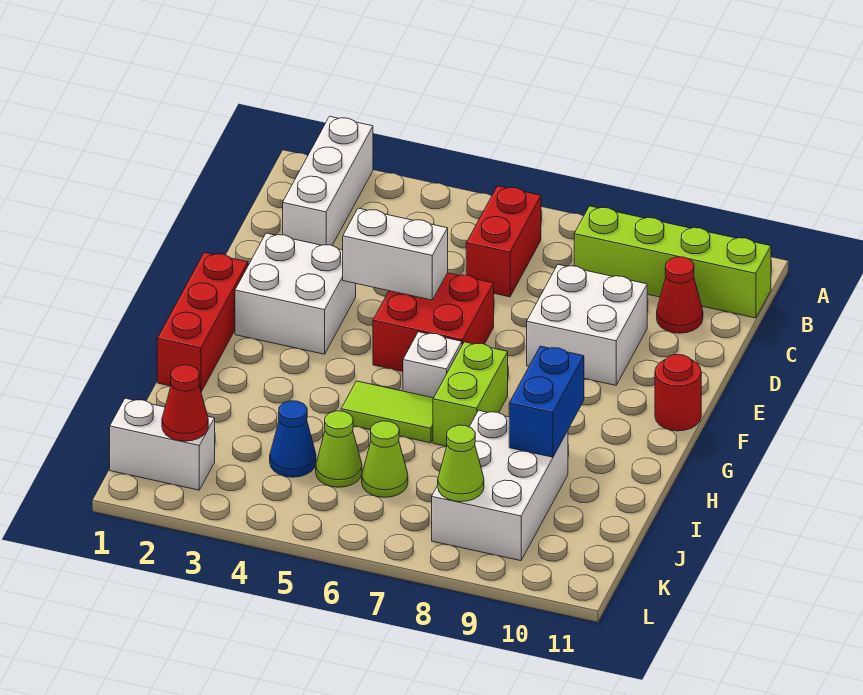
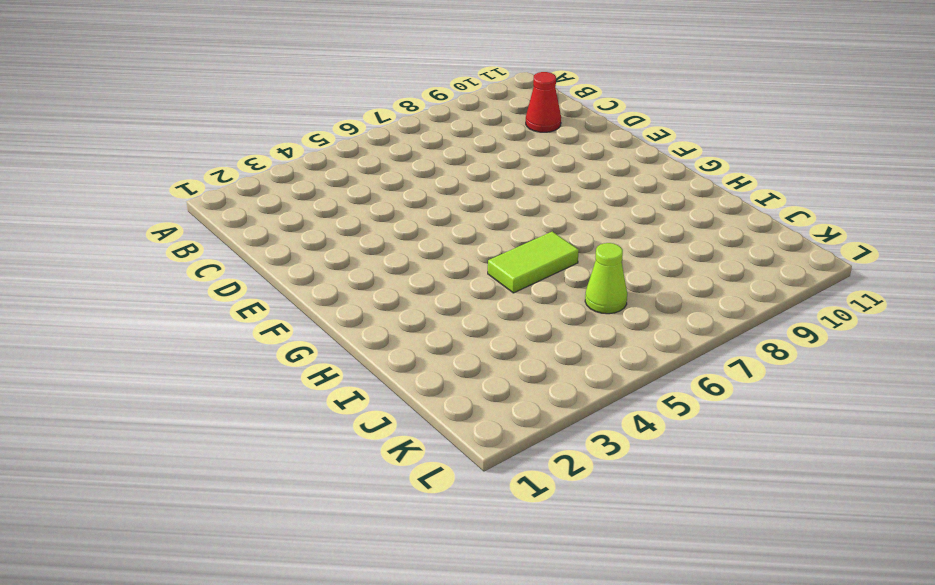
none -> white 1x3 brick [283,116,373,245]
none -> red 1x2 brick [466,186,541,297]
none -> lime 1x4 brick [574,206,771,318]

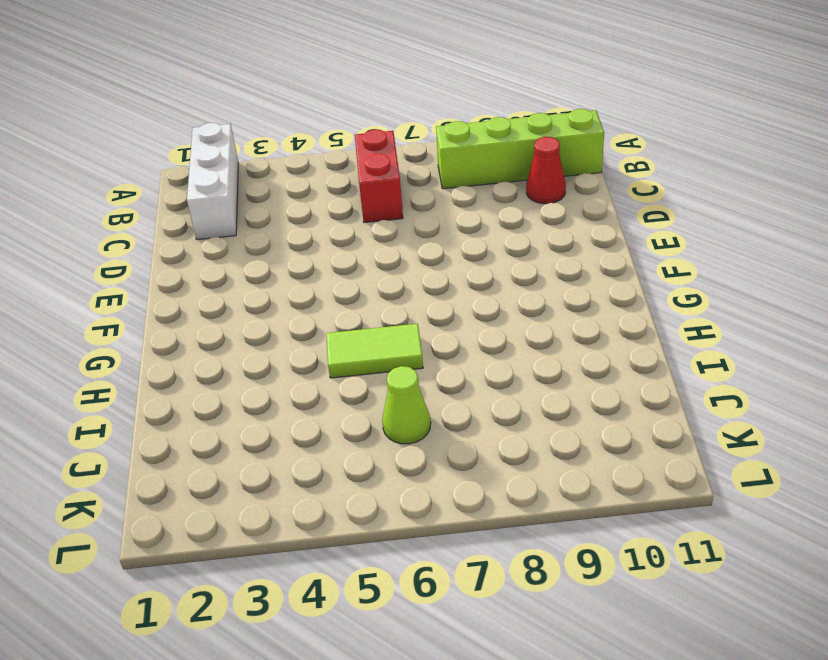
none -> white 2x2 brick [527,265,647,385]
none -> white 2x2 brick [235,233,356,354]
none -> red 2x2 brick [373,273,494,371]

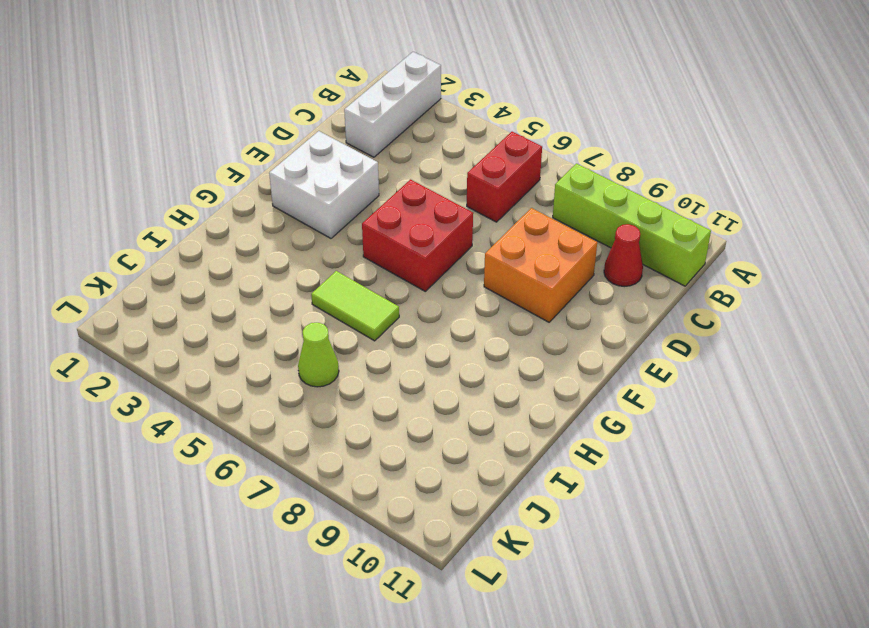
orange 2x2 brick [484,208,597,322] -> white 2x2 brick [527,265,647,385]
none -> red 1x3 brick [157,252,248,392]
none -> red 1x1 round brick [655,355,701,431]
none -> white 1x1 brick [403,332,462,398]

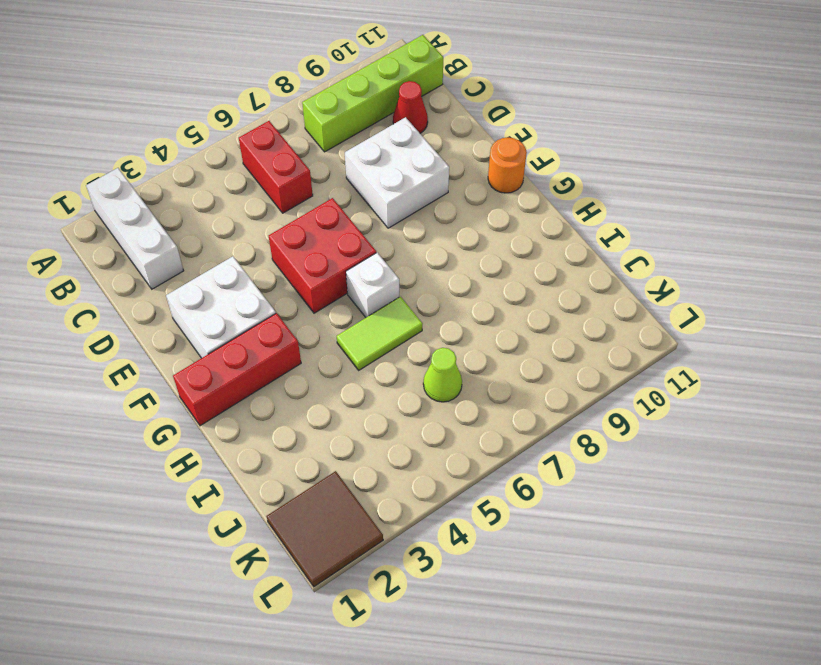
orange 1x1 round brick [488,138,527,193] -> red 1x1 round brick [655,355,701,431]
red 1x3 brick [173,313,301,426] -> red 1x3 brick turned to [157,252,248,392]
brown 2x2 tile [267,471,383,587] -> white 1x2 brick [110,398,215,490]
none -> lime 1x2 brick [433,342,508,446]
none -> white 2x3 brick [432,410,568,561]
none -> blue 1x1 cone [270,401,316,477]

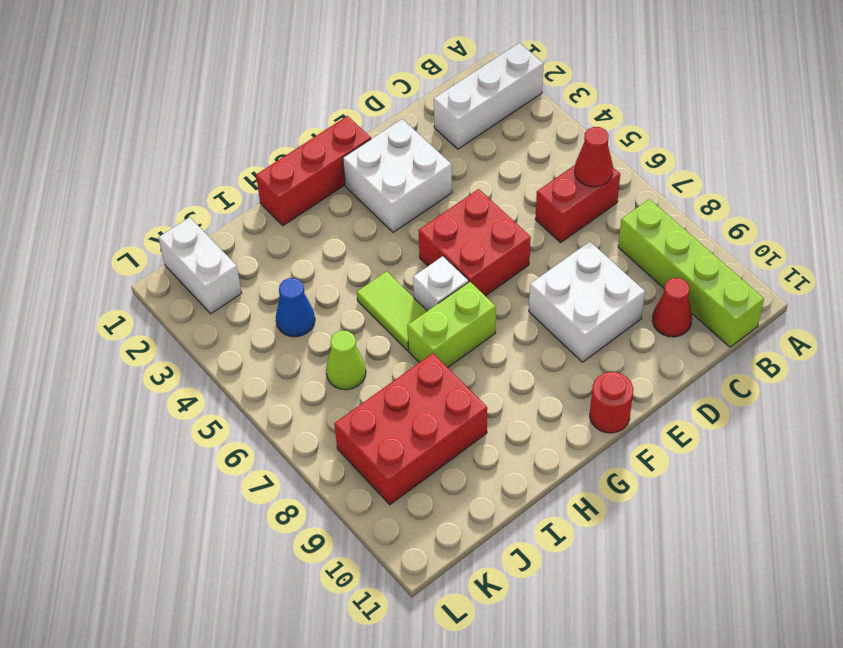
red 1x1 cone [575,127,613,187] -> red 1x1 cone moved to [162,365,208,441]
red 2x3 brick [334,353,487,505] -> white 2x3 brick [432,410,568,561]
none -> lime 1x1 cone [316,411,362,487]
none -> white 1x2 brick [343,208,448,300]
none -> blue 1x2 brick [509,346,584,457]

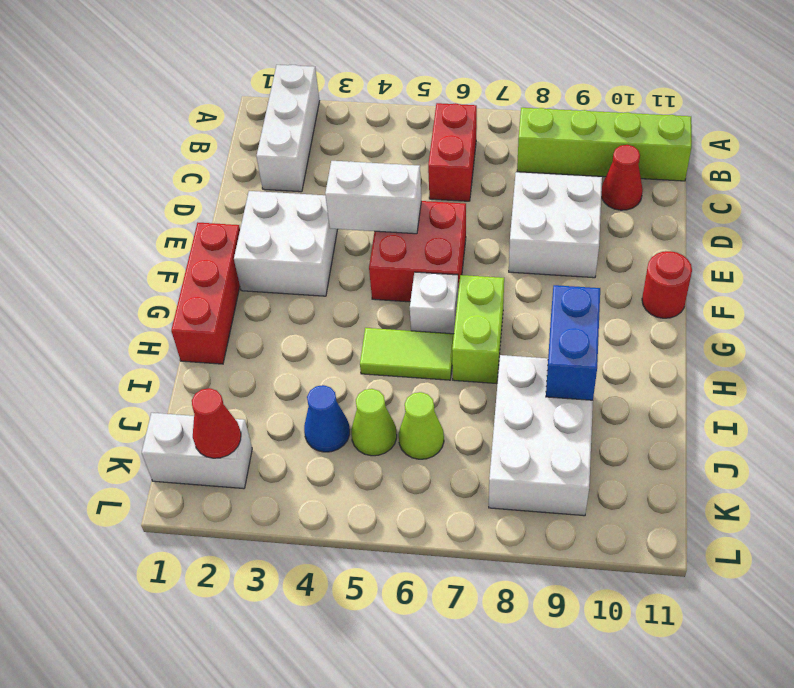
none -> lime 1x1 cone [438,425,484,502]

